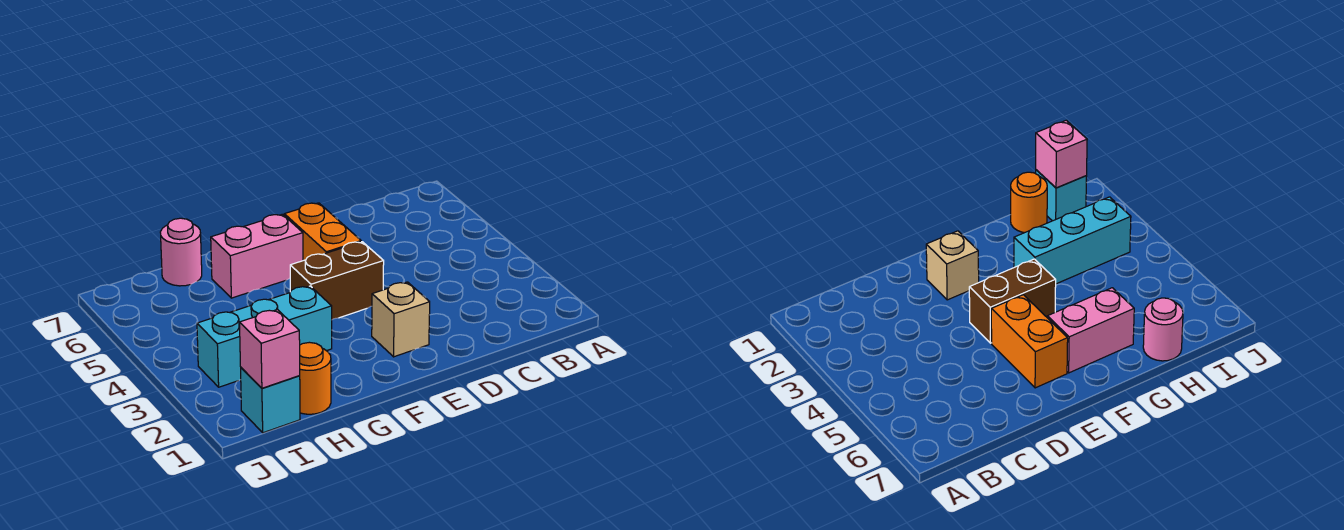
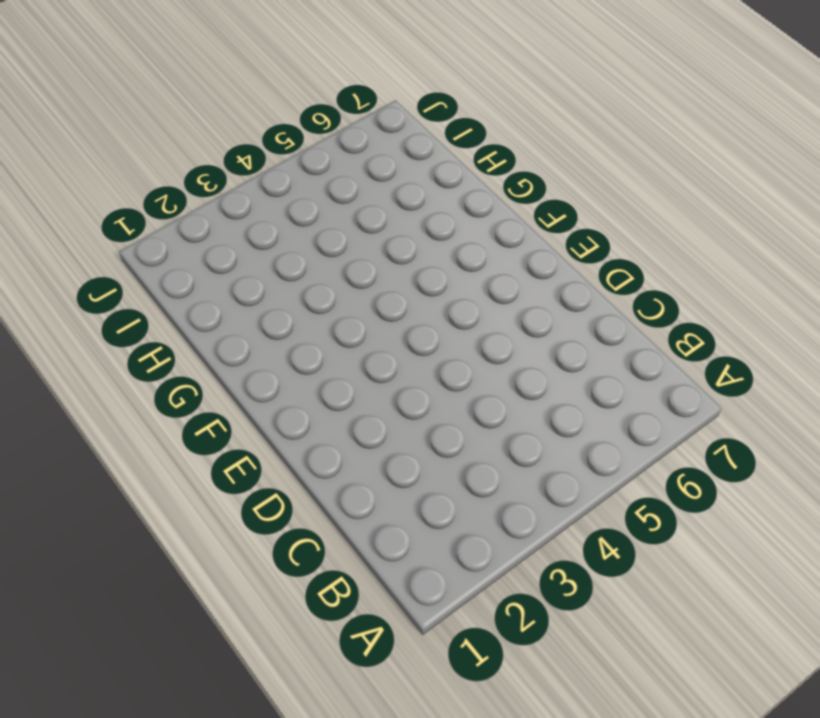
none -> tan 1x1 brick [372,282,430,357]
none -> brown 1x2 brick [290,242,384,320]

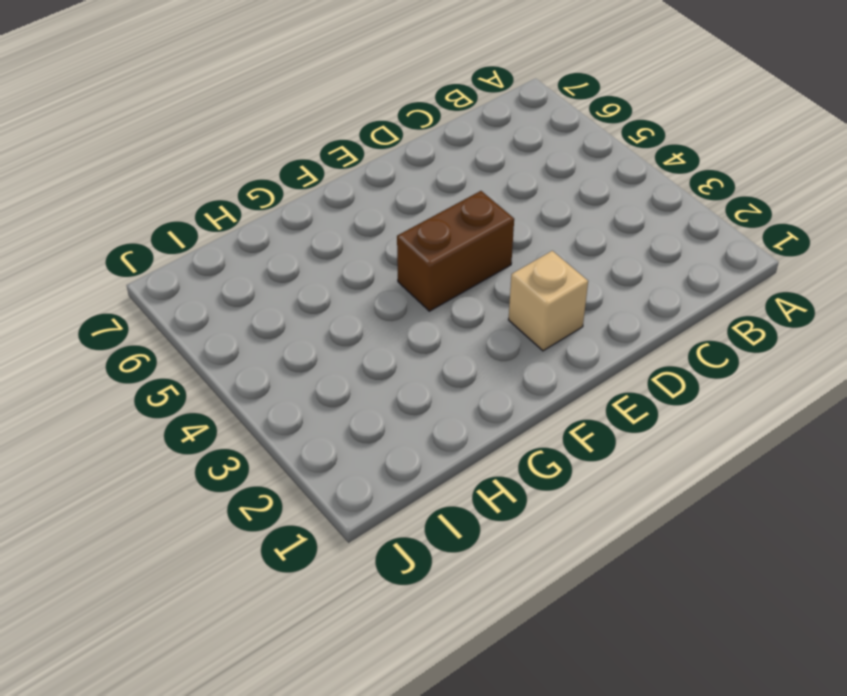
none -> orange 1x2 brick [284,203,361,261]
none -> pink 1x2 brick [211,214,303,298]

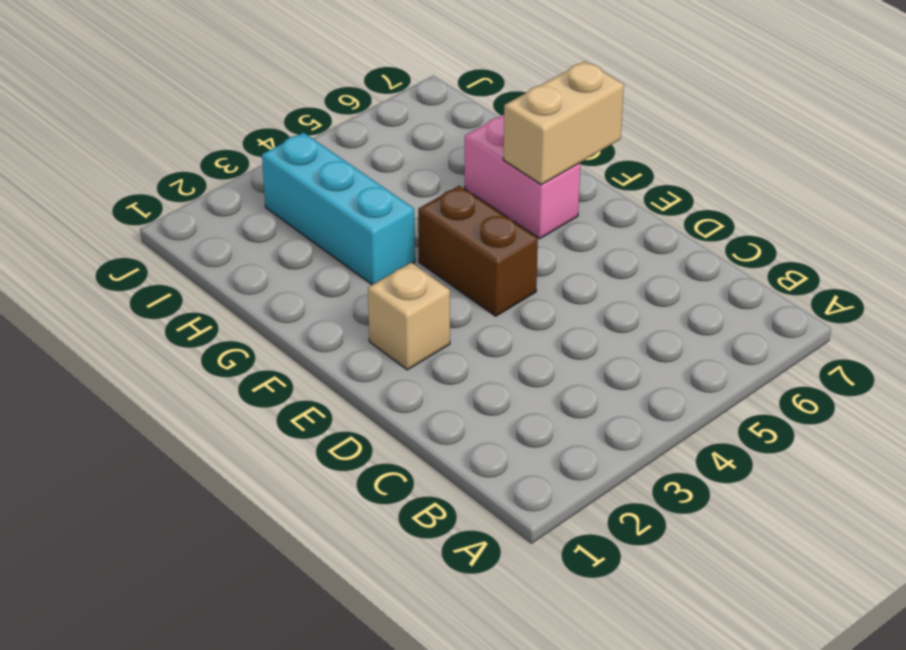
tan 1x2 brick [503,61,624,185] -> none
none -> orange 1x2 brick [284,203,361,261]
none -> orange 1x1 round brick [300,342,331,414]

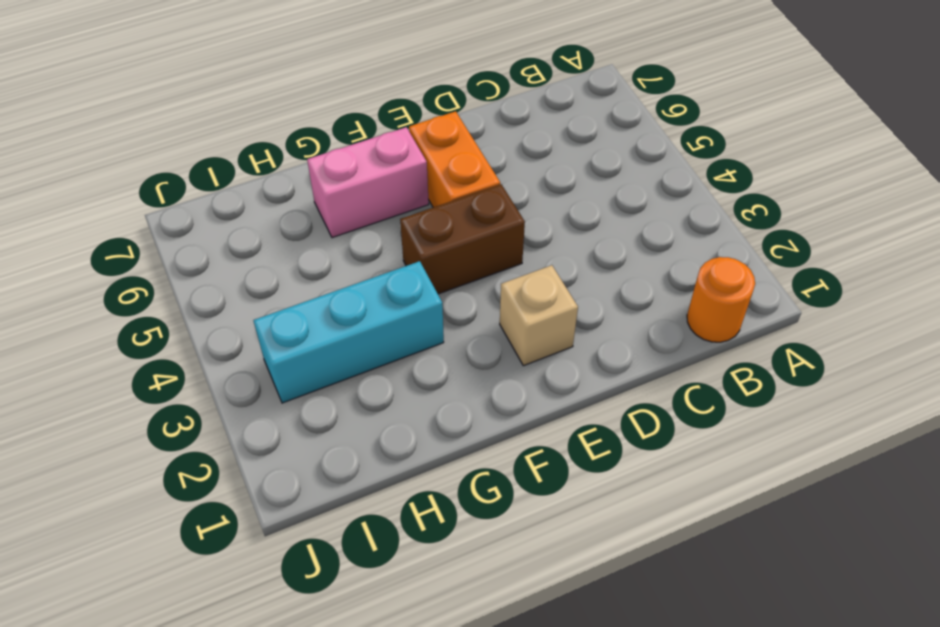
orange 1x1 round brick [687,257,755,342] -> orange 1x1 round brick moved to [300,342,331,414]
none -> pink 1x1 round brick [160,218,202,286]
none -> cyan 1x1 brick [241,368,300,433]

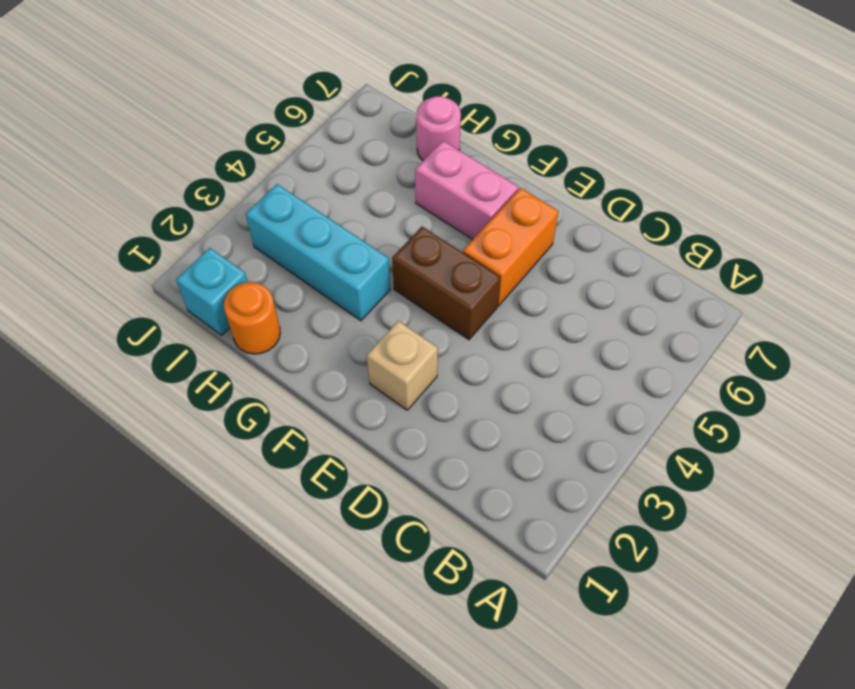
none -> pink 1x1 brick [240,309,300,388]

